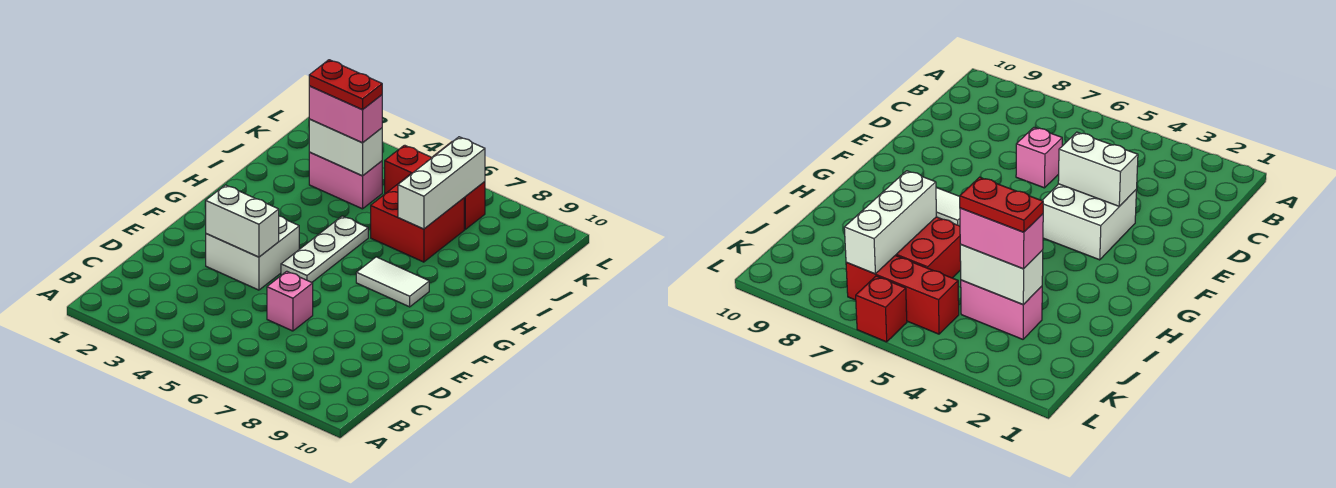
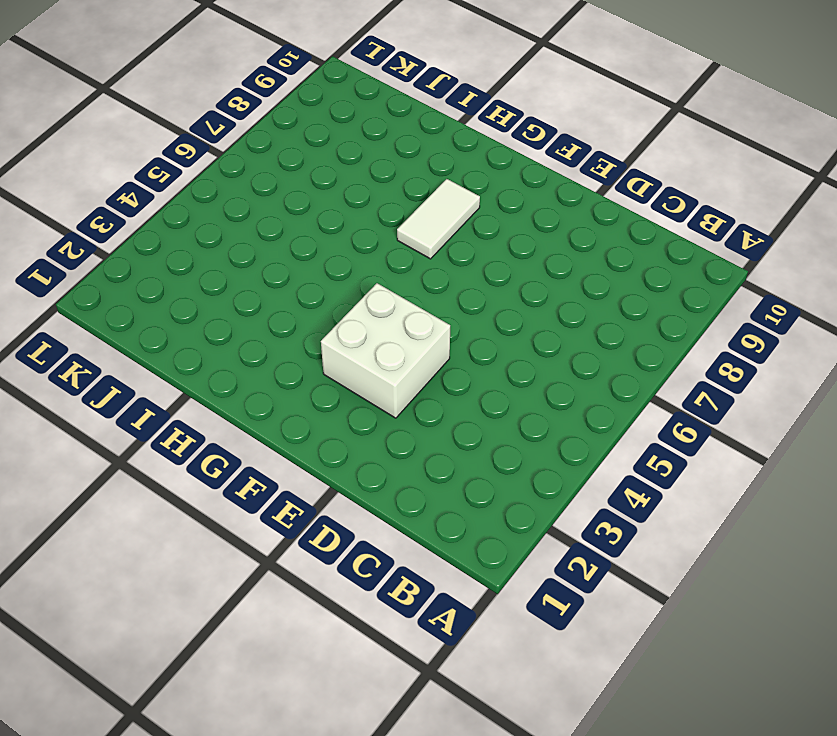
none -> pink 1x1 brick [267,271,313,331]
none -> white 1x3 plate [281,216,368,282]
none -> red 2x2 brick [371,174,464,262]

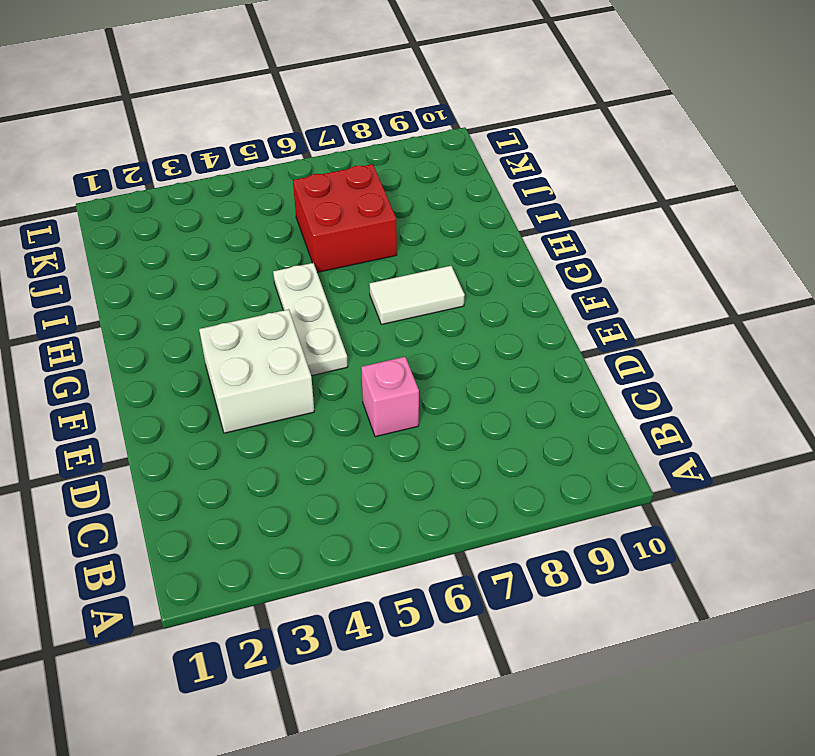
none -> pink 1x2 brick [309,152,382,209]
none -> red 1x3 brick [385,145,485,229]
none -> red 1x1 brick [856,276,907,342]

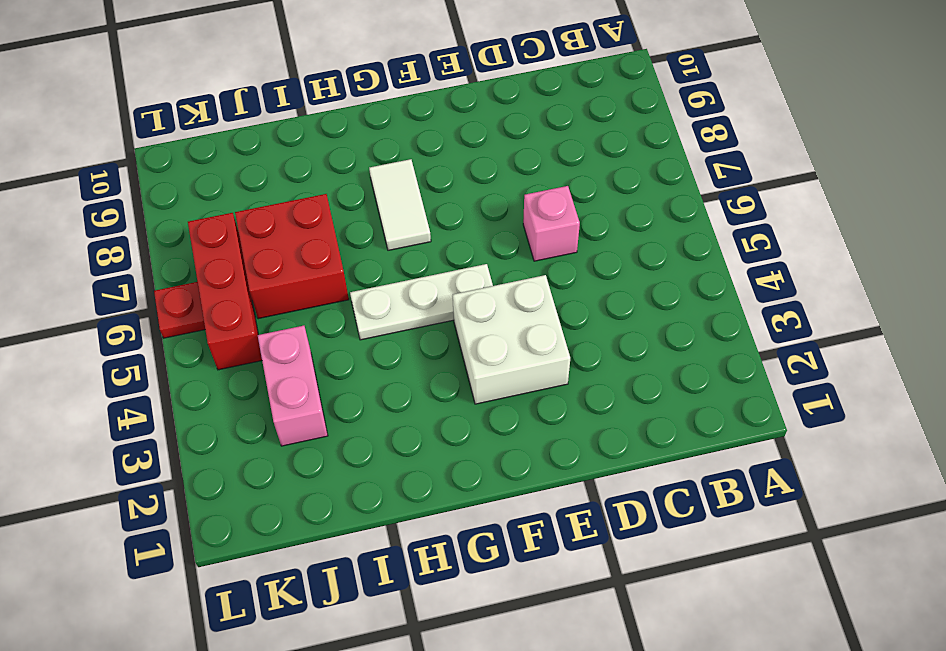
red 1x1 plate [154,282,205,338] -> red 1x1 brick [856,276,907,342]
none -> white 1x2 brick [206,185,279,257]
none -> white 1x3 brick [398,137,485,229]
none -> white 1x2 brick [309,119,382,176]

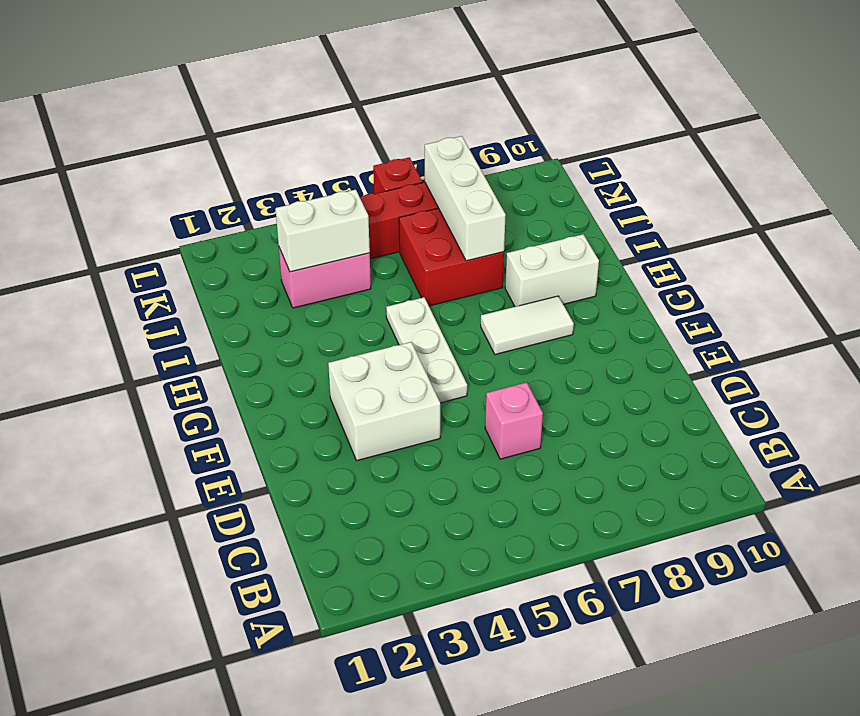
white 1x2 brick [505,234,599,307] -> white 1x2 brick moved to [206,185,279,257]
none -> pink 1x2 brick [309,86,382,143]
none -> red 1x2 plate [309,60,382,110]

